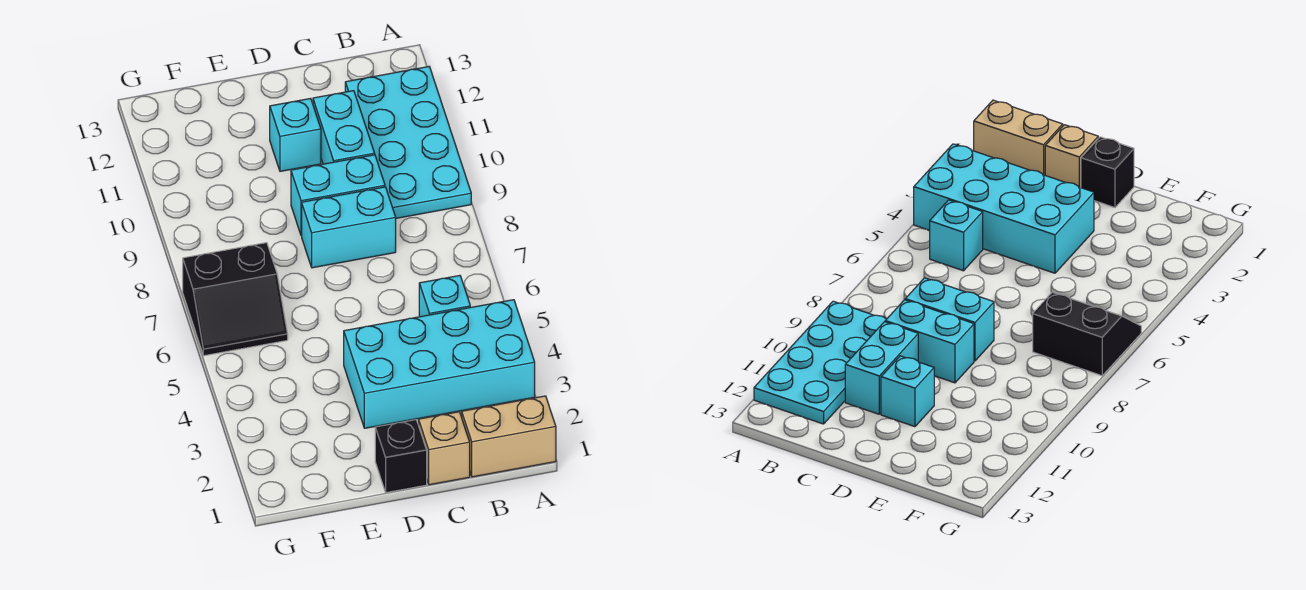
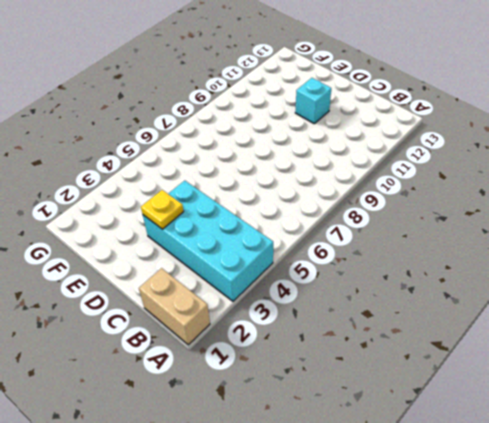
yellow 1x1 plate [141,190,184,229] -> none
none -> cyan 2x4 plate [345,67,471,218]
none -> cyan 1x1 brick [419,275,470,317]

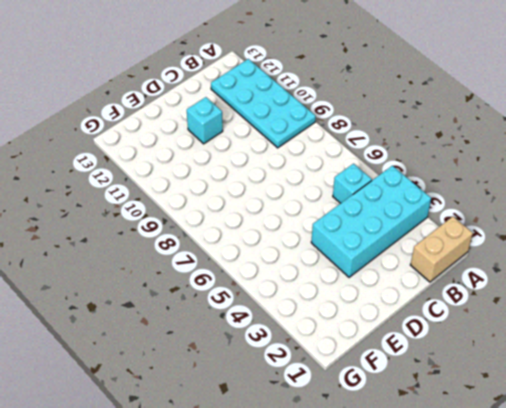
none -> tan 1x1 brick [419,412,470,485]
none -> cyan 1x2 brick [302,187,396,268]

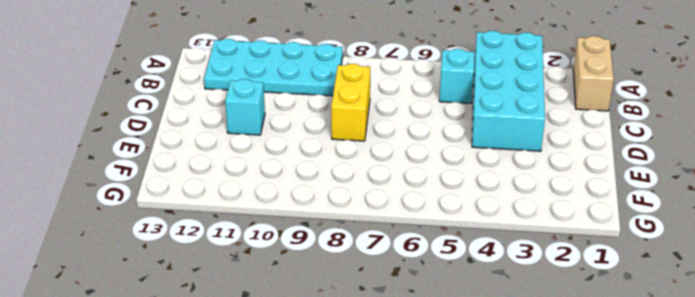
yellow 1x2 brick [331,64,370,141] -> cyan 1x2 brick [302,187,396,268]
none -> tan 1x1 brick [419,412,470,485]
none -> cyan 1x2 brick [291,155,385,236]

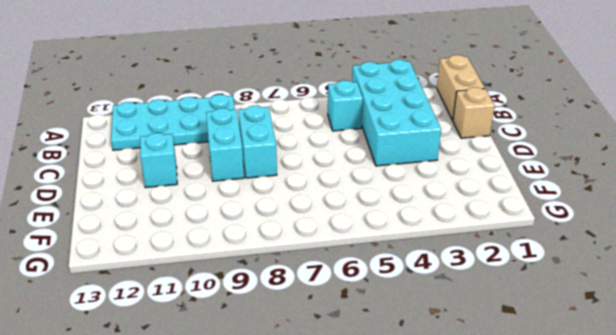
none -> cyan 1x2 brick [313,91,375,164]
none -> black 1x1 brick [375,420,427,493]

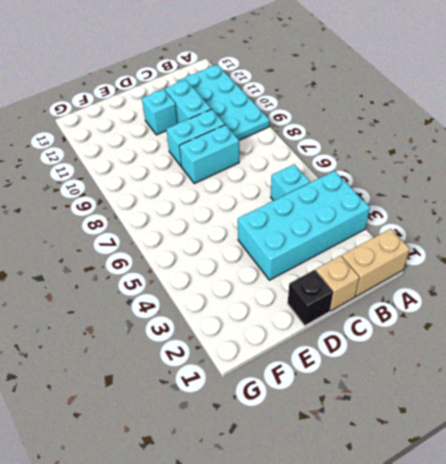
none -> black 2x2 slope [183,243,288,356]

